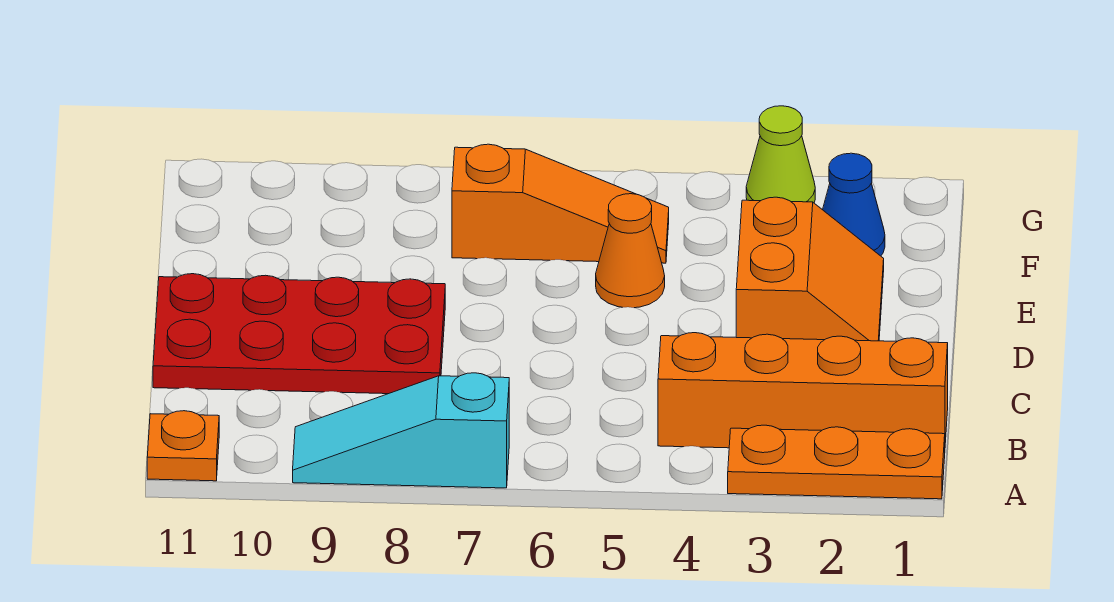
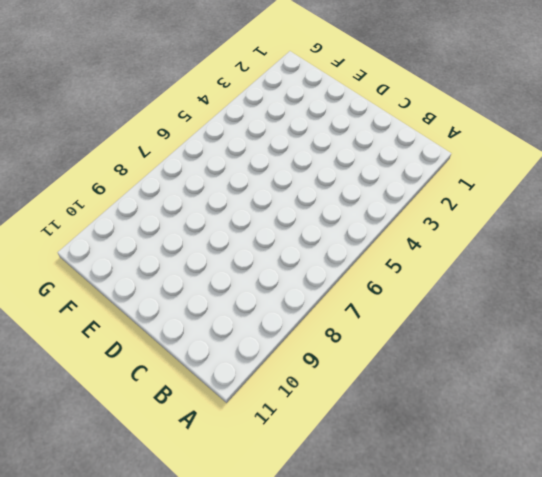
none -> orange 1x3 plate [728,425,945,499]
none -> cyan 1x3 slope [293,373,509,488]

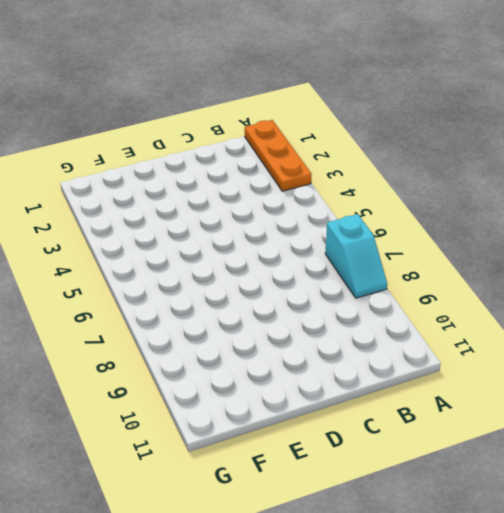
cyan 1x2 slope [325,214,387,298] -> cyan 1x3 slope [293,373,509,488]
none -> orange 1x1 plate [147,411,219,481]
none -> orange 1x4 brick [658,333,948,448]

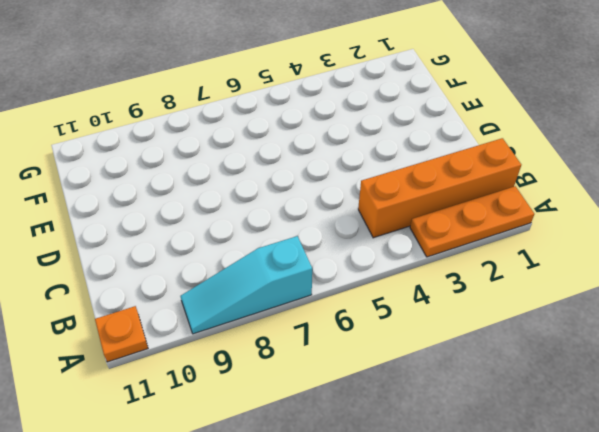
none -> red 2x4 plate [153,274,445,394]
none -> orange 2x2 slope [736,197,884,341]

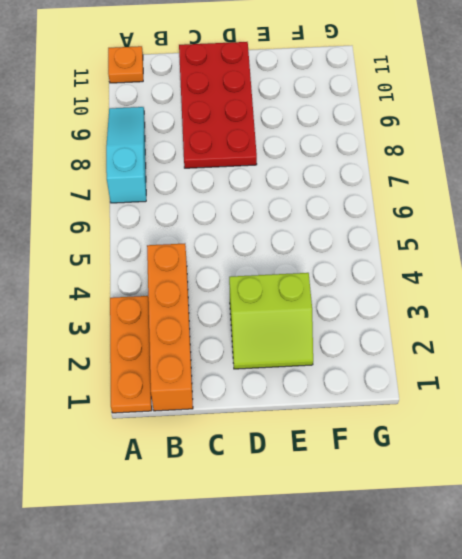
lime 2x2 slope [229,273,313,369] -> orange 2x2 slope [736,197,884,341]
none -> orange 1x1 cone [596,194,665,308]
none -> blue 1x1 cone [823,153,885,256]

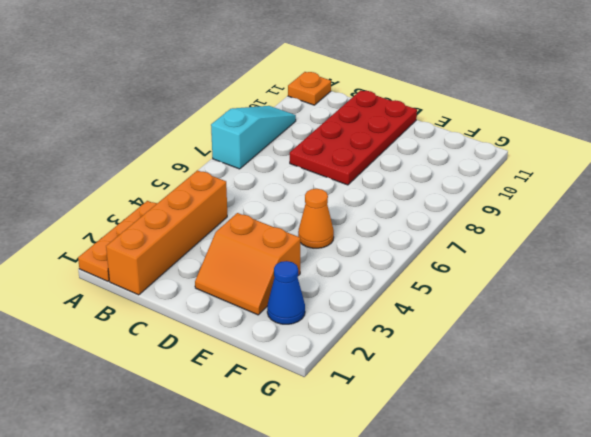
none -> orange 1x3 slope [452,144,669,263]
none -> lime 1x1 cone [746,106,815,203]

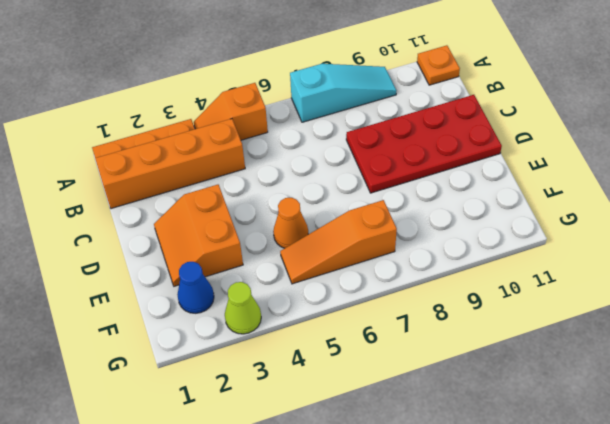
orange 1x2 slope [194,83,268,140] -> none

